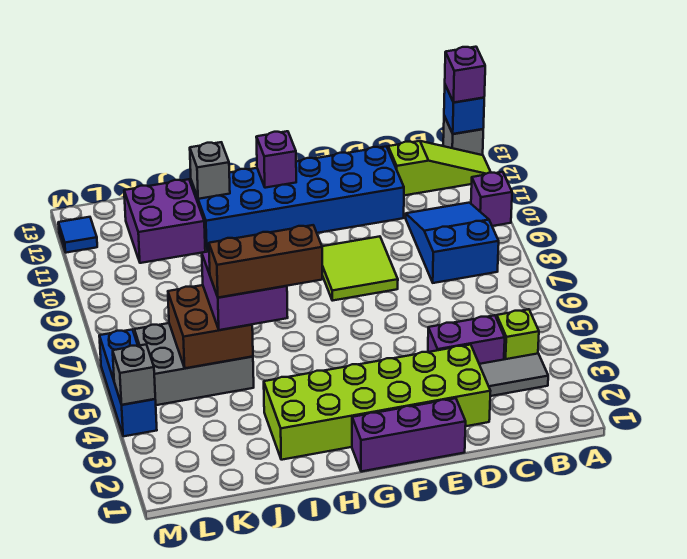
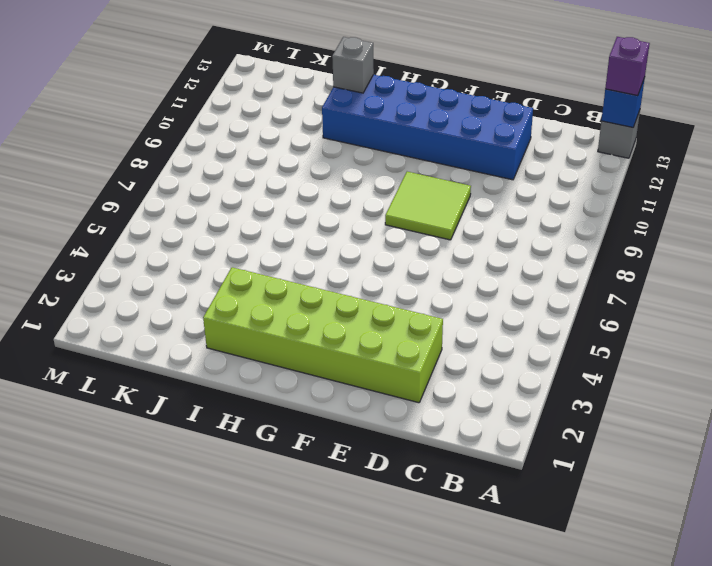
none -> purple 1x1 brick [471,172,512,226]
none -> lime 1x3 slope [388,141,491,195]
none -> grey 1x2 tile [479,354,548,396]

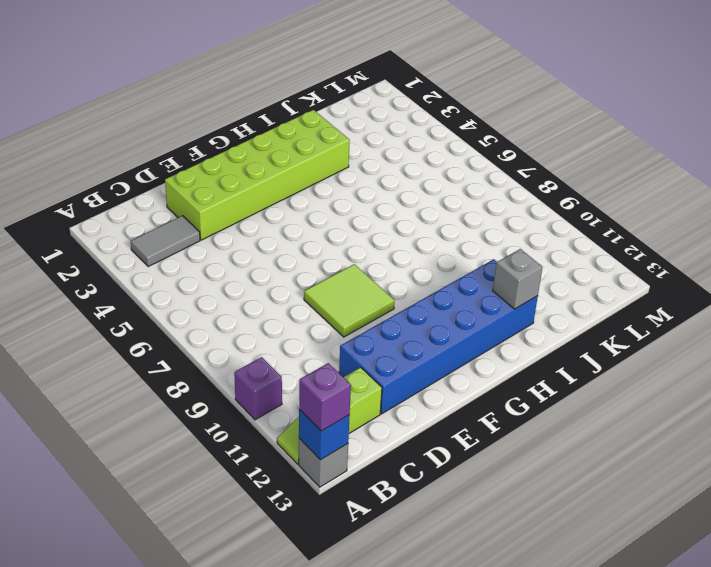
none -> lime 1x1 brick [497,309,539,359]
none -> blue 2x3 slope [406,203,499,283]
none -> purple 1x2 brick [428,315,505,364]

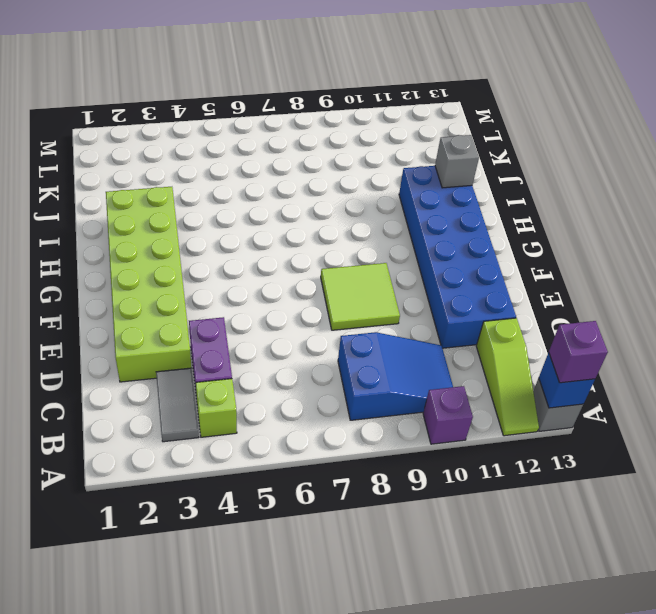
none -> purple 1x3 brick [352,398,466,472]
none -> grey 2x3 brick [134,323,254,405]
none -> purple 2x2 brick [124,179,205,263]

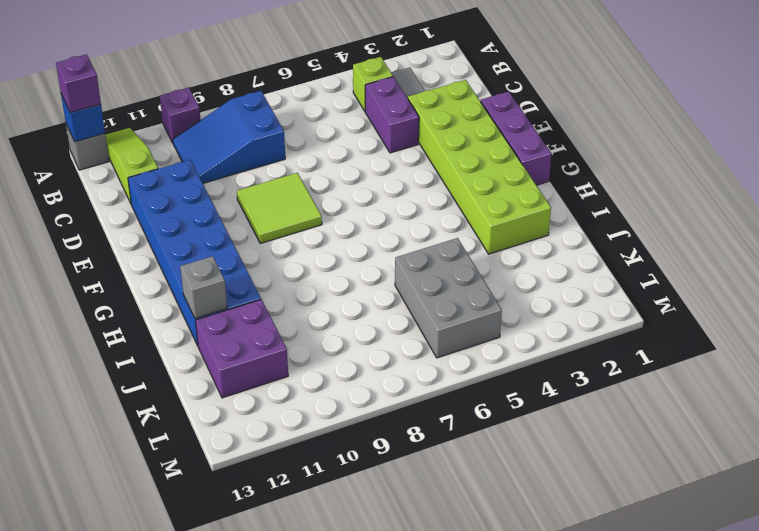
none -> blue 1x3 brick [99,330,157,436]
none -> blue 1x1 tile [58,217,97,253]
none -> purple 1x1 brick [256,131,296,188]

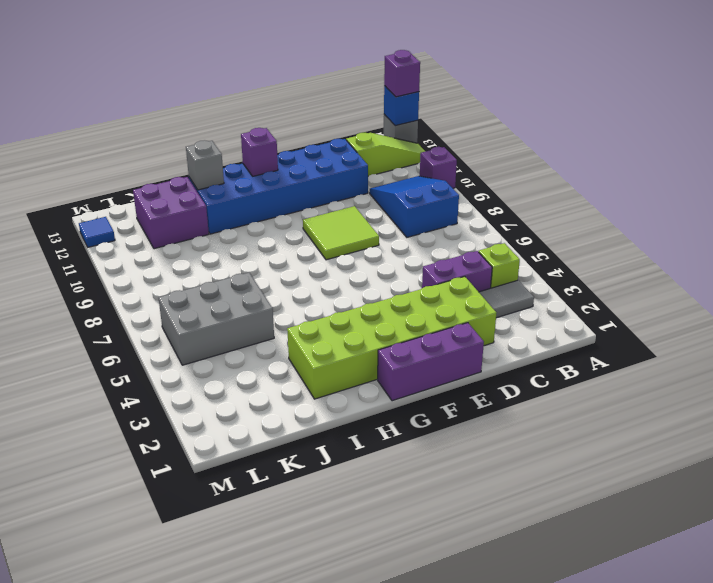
none -> blue 1x3 brick [99,330,157,436]
none -> brown 2x2 brick [168,285,253,368]
none -> grey 1x1 brick [113,345,155,405]

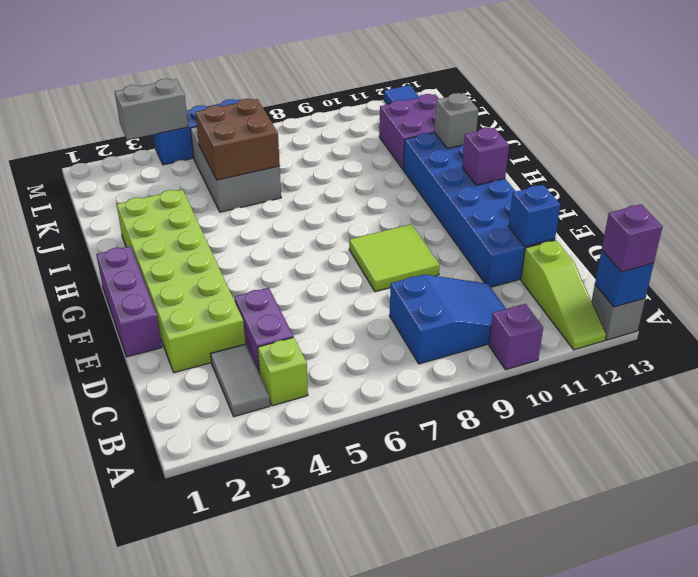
blue 1x1 brick [509,185,560,246] -> none
grey 1x2 brick [115,79,188,140] -> grey 1x1 brick [113,345,155,405]
none -> purple 2x2 brick [202,251,288,330]
none -> brown 1x3 brick [209,225,322,298]

